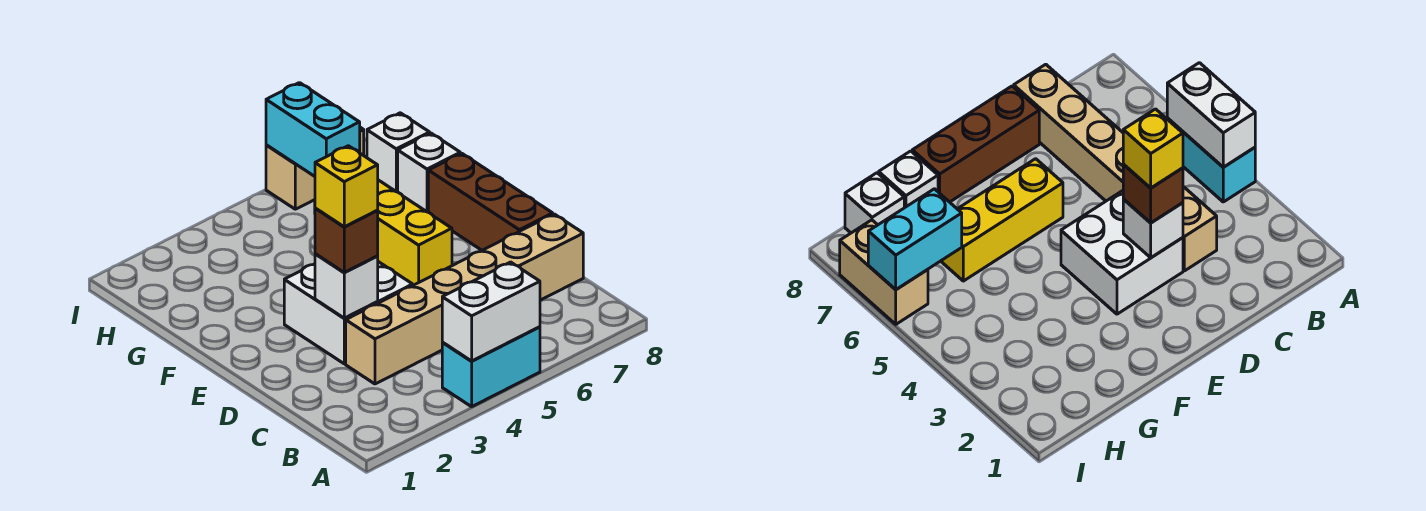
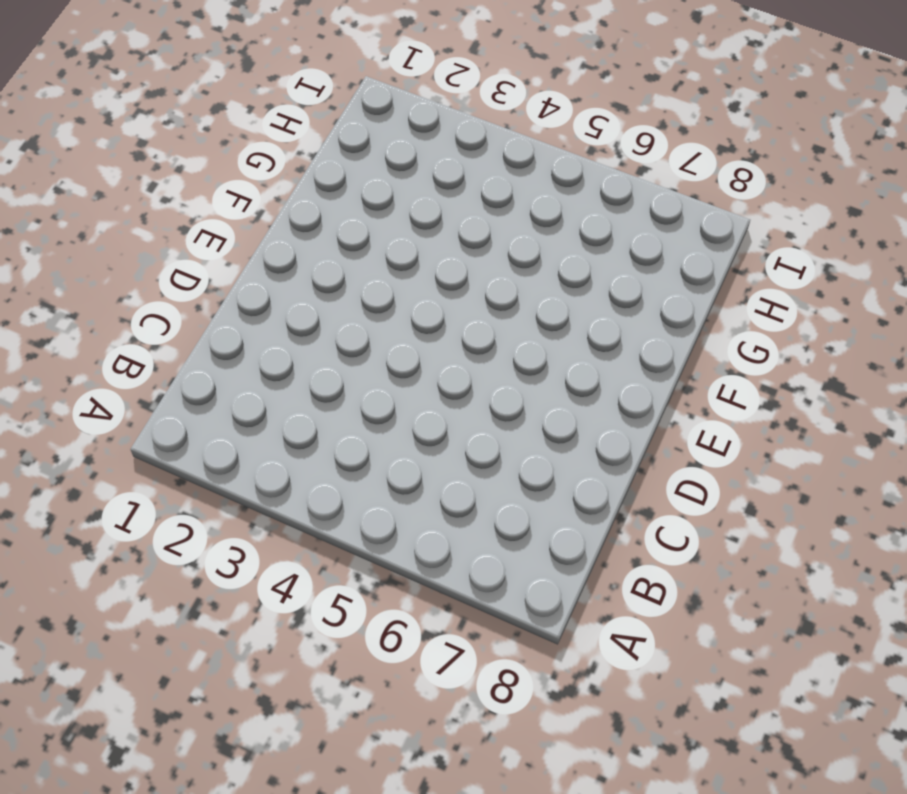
none -> cyan 1x2 brick [442,327,540,407]
none -> tan 1x6 brick [346,214,583,384]
none -> white 2x2 brick [284,262,413,364]

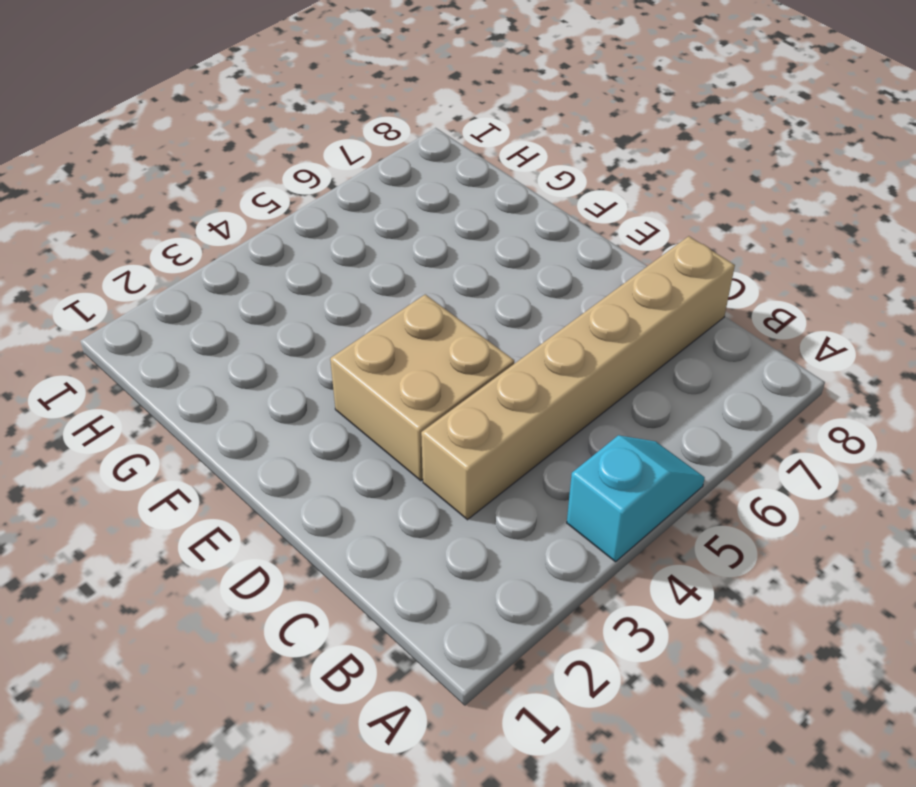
cyan 1x2 slope [567,435,705,562] -> cyan 1x2 brick [442,327,540,407]
tan 2x2 brick [330,294,514,481] -> white 2x2 brick [284,262,413,364]
none -> brown 1x3 brick [428,153,553,250]
none -> yellow 1x3 brick [377,180,452,285]
none -> white 1x1 brick [398,133,460,212]

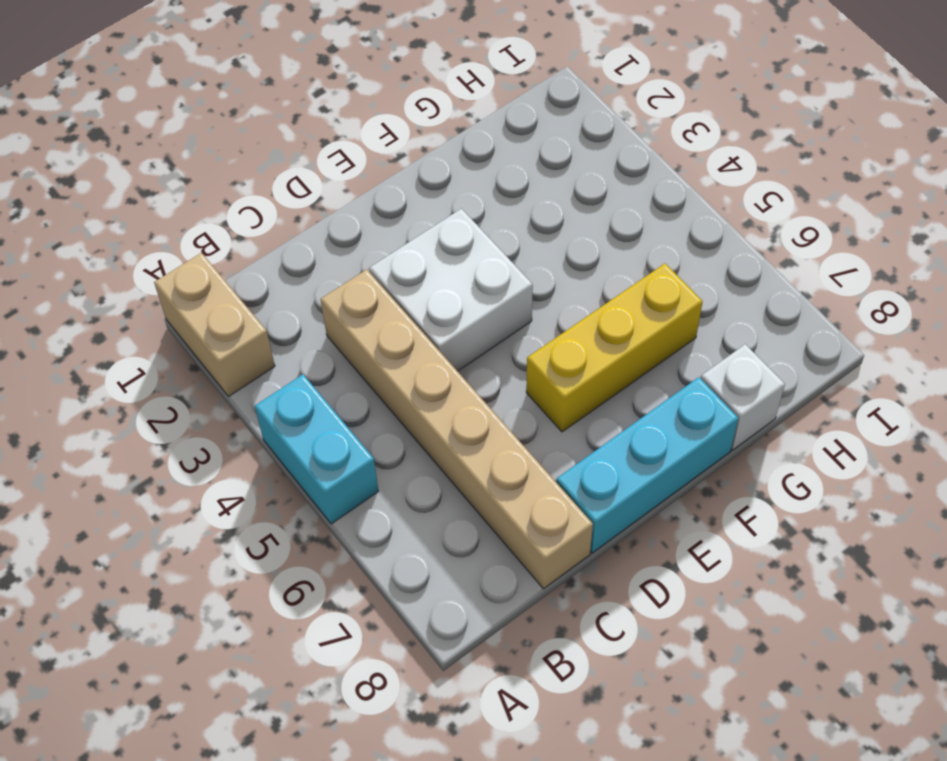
tan 1x2 brick [154,253,275,396] -> tan 1x2 brick moved to [266,127,364,209]
cyan 1x3 brick [556,377,738,553] -> brown 1x3 brick [428,153,553,250]
none -> white 1x1 brick [367,113,430,192]
none -> white 1x2 brick [442,262,540,361]
none -> white 1x1 brick [315,254,378,318]

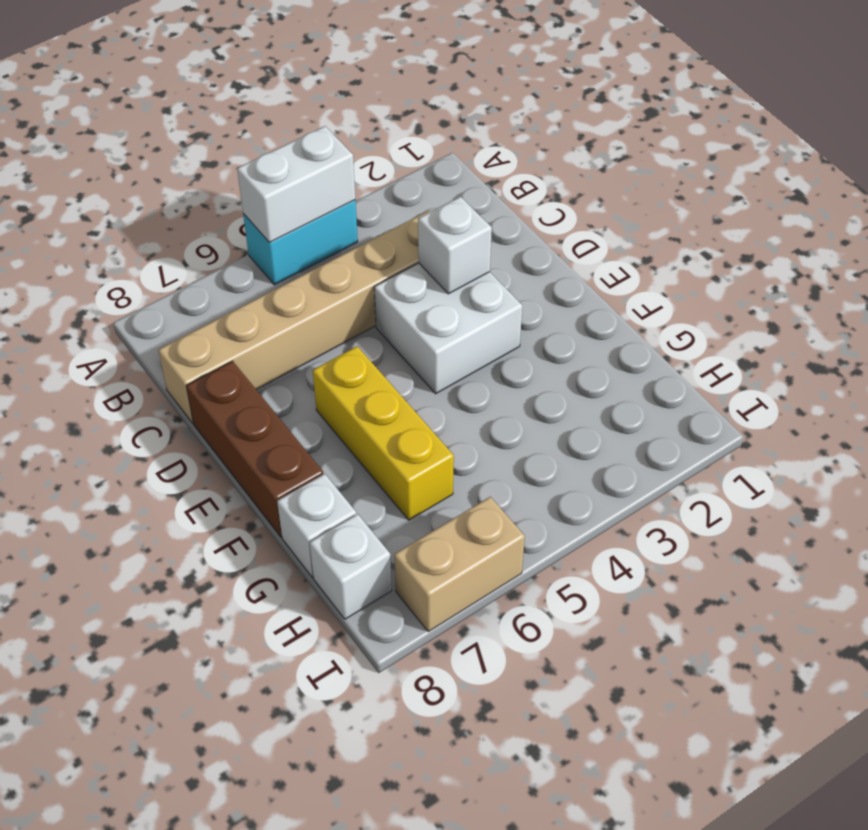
none -> cyan 1x2 brick [266,83,360,176]
none -> brown 1x1 brick [315,208,378,272]
none -> yellow 1x1 brick [315,146,378,227]

